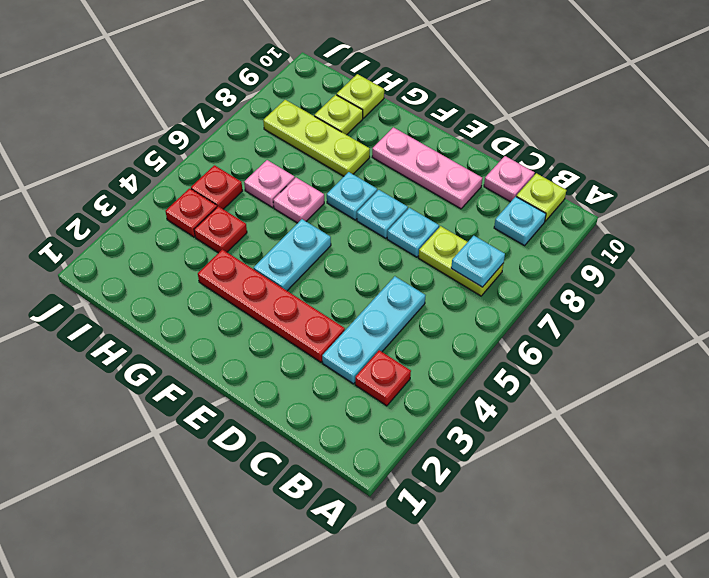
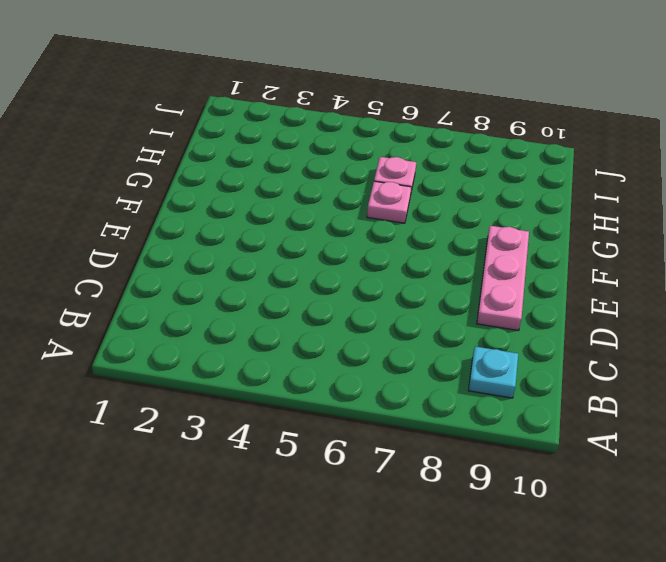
none -> red 1x1 plate [355,350,411,406]
none -> lime 1x2 plate [419,226,503,296]
none -> lime 1x1 plate [516,173,566,221]

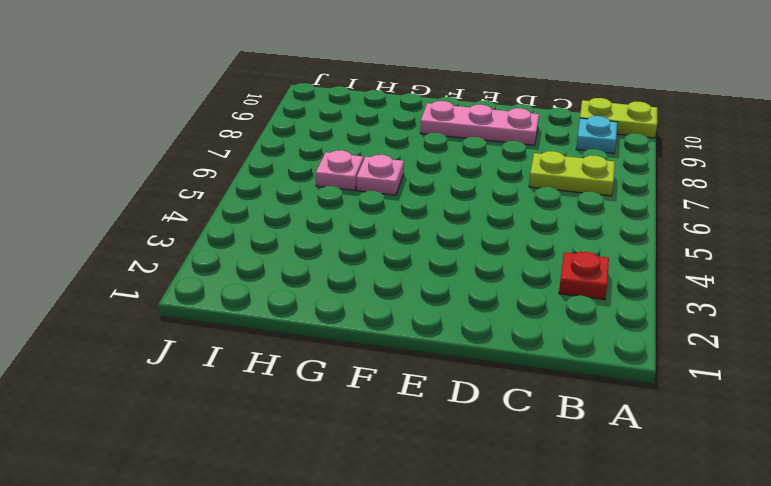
lime 1x2 plate [580,98,657,138] -> lime 1x1 plate [516,173,566,221]
none -> cyan 1x3 plate [322,276,426,384]
none -> pink 1x1 plate [484,156,535,202]
none -> red 1x4 plate [198,249,345,362]

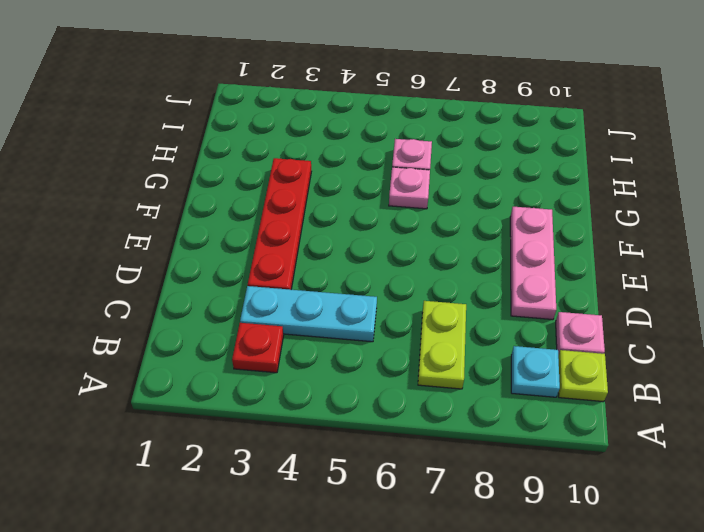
none -> cyan 1x1 plate [387,208,439,257]
none -> cyan 1x1 plate [357,190,408,238]
none -> cyan 1x2 plate [254,219,331,291]

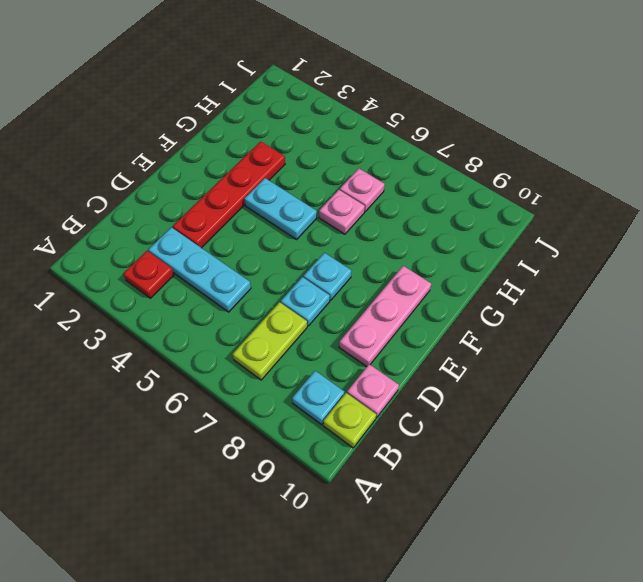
none -> cyan 1x1 plate [327,172,377,220]
none -> lime 1x3 plate [263,100,370,176]
none -> red 1x1 plate [194,206,247,253]

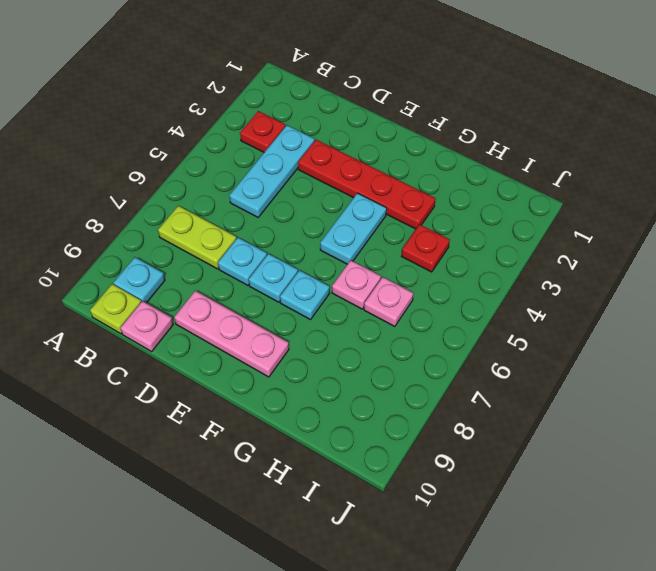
none -> lime 1x3 plate [263,100,370,176]
none -> lime 1x1 plate [314,95,363,135]
none -> lime 1x1 plate [337,74,384,118]

